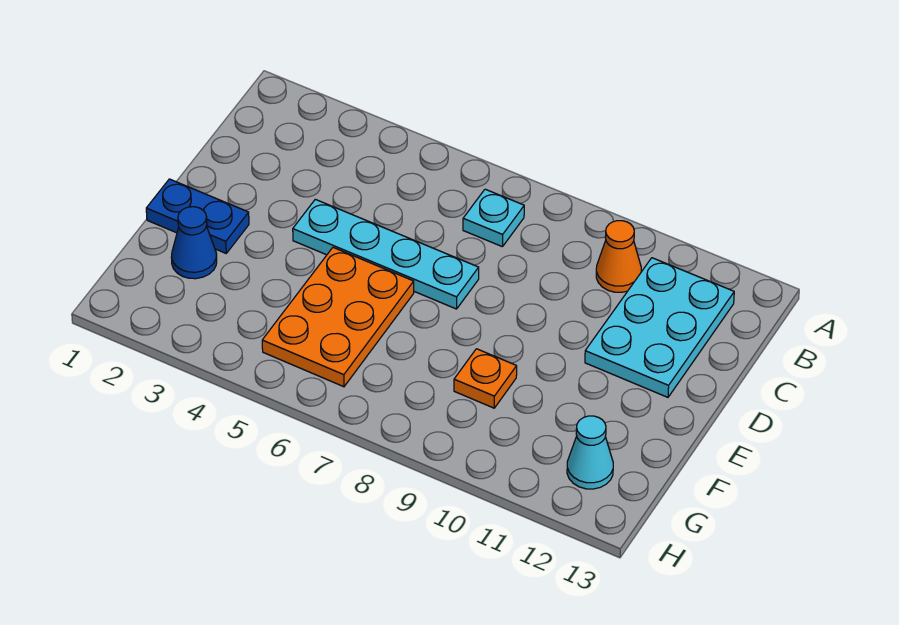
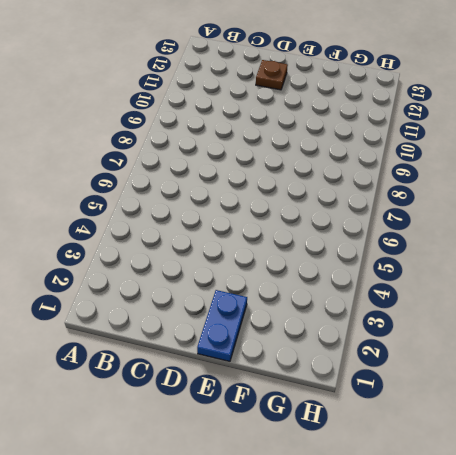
brown 1x1 plate [256,60,288,90] -> cyan 2x3 plate [585,258,734,397]
none -> cyan 1x1 plate [463,189,524,247]
none -> orange 1x1 cone [596,221,641,292]

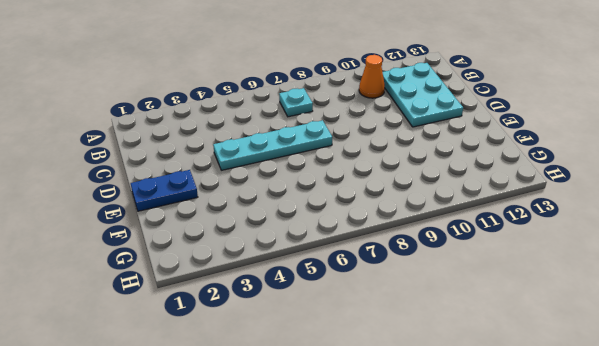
none -> orange 2x3 plate [262,248,414,387]
none -> blue 1x1 cone [171,207,217,279]

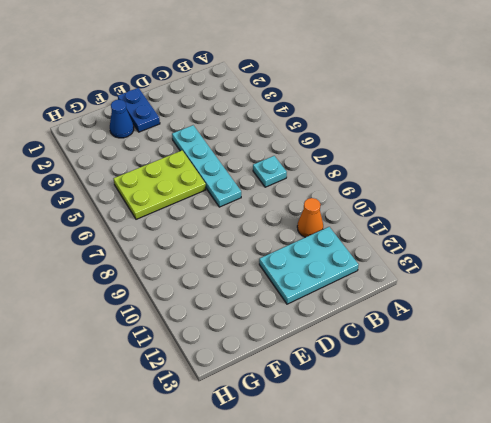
lime 2x3 plate [114,151,206,219] -> orange 2x3 plate [262,248,414,387]
none -> orange 1x1 plate [454,349,517,408]
none -> cyan 1x1 cone [567,416,613,489]

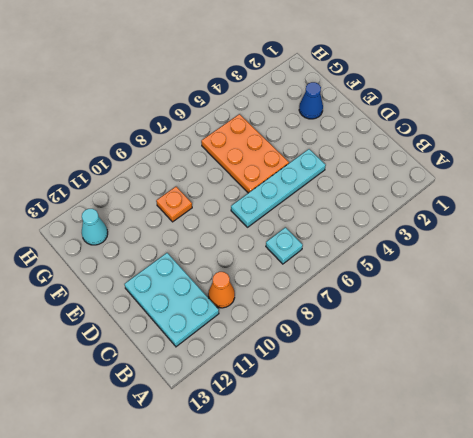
none -> blue 1x2 plate [146,179,249,253]

